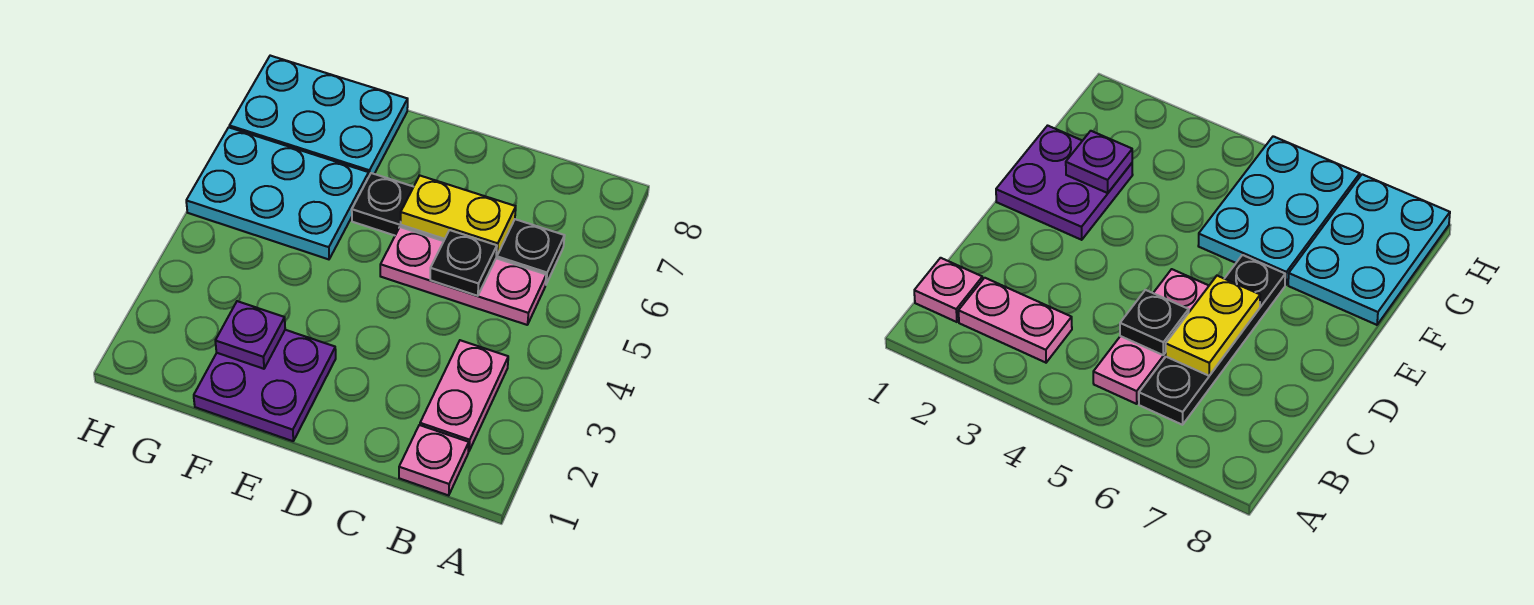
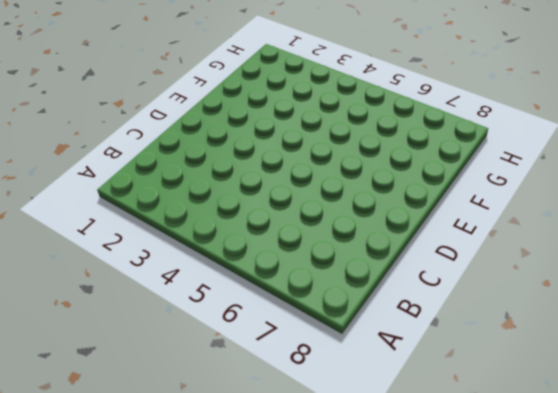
none -> pink 1x1 plate [399,425,469,495]
none -> pink 1x2 plate [420,340,508,451]

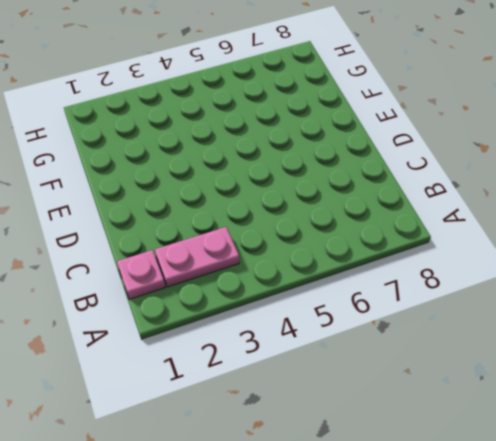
none -> pink 1x3 plate [380,227,546,325]
none -> black 1x4 plate [352,173,565,285]

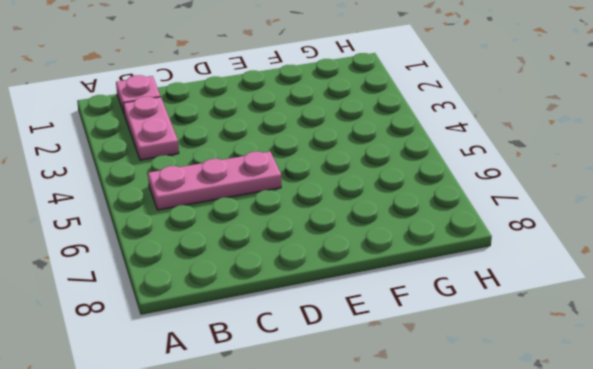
none -> black 1x4 plate [352,173,565,285]
none -> purple 2x2 plate [194,330,336,441]

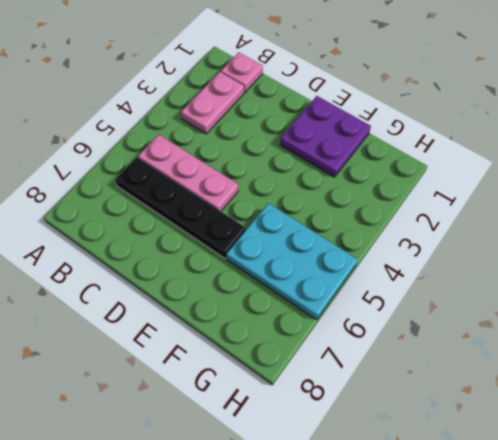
none -> cyan 2x3 plate [230,56,408,176]
none -> black 1x1 plate [430,230,497,296]

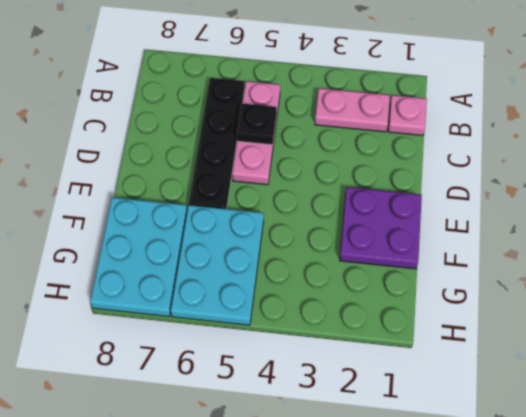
none -> yellow 1x2 plate [401,176,516,256]
none -> purple 1x1 plate [215,301,285,369]

